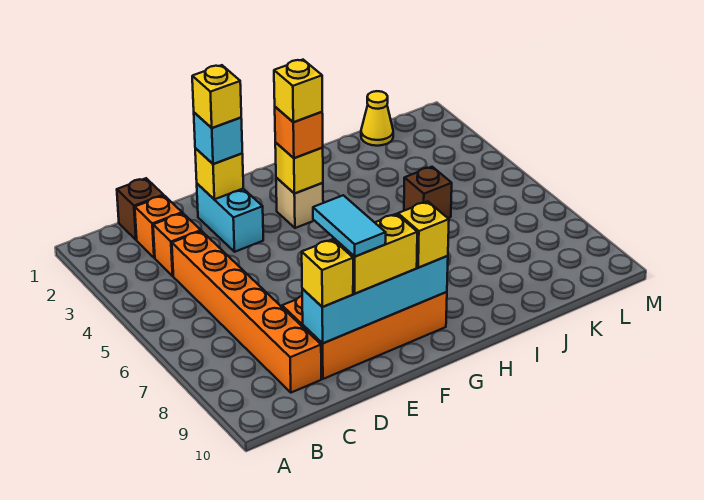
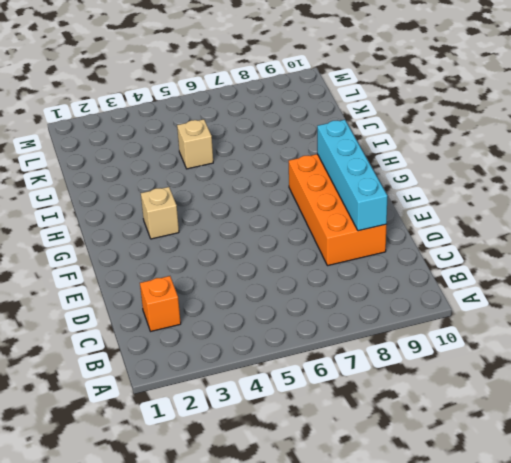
tan 1x1 brick [177,119,213,169] -> brown 1x1 brick [404,167,452,218]
none -> brown 1x1 brick [117,178,164,240]
none -> orange 1x1 brick [153,213,201,276]
none -> orange 1x6 brick [172,231,321,393]

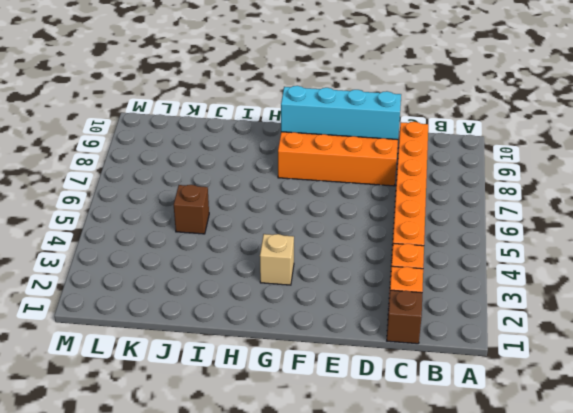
none -> cyan 1x2 brick [197,184,263,252]
none -> yellow 1x1 cone [361,91,393,146]
none -> yellow 1x1 brick [195,148,243,199]

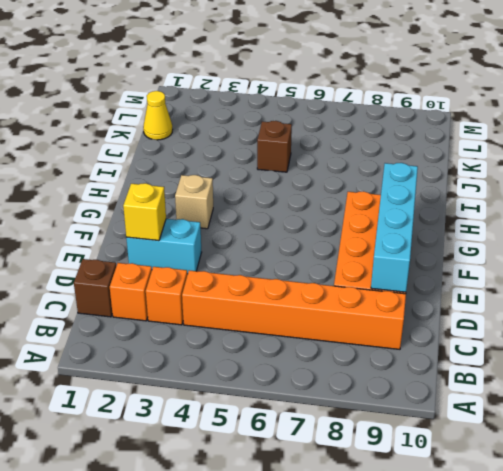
none -> yellow 1x1 brick [275,143,323,194]
none -> yellow 1x1 brick [302,239,353,307]
none -> cyan 1x1 brick [194,113,242,164]

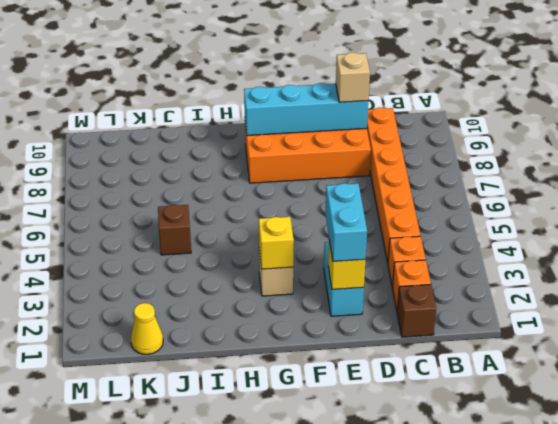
tan 1x1 brick [336,52,370,102] -> yellow 1x1 brick [302,239,353,307]
cyan 1x2 brick [325,183,367,261] -> cyan 1x1 brick [194,113,242,164]
none -> yellow 1x2 brick [334,214,417,294]
none -> orange 1x1 brick [275,107,323,158]
none -> yellow 1x1 brick [398,201,449,267]

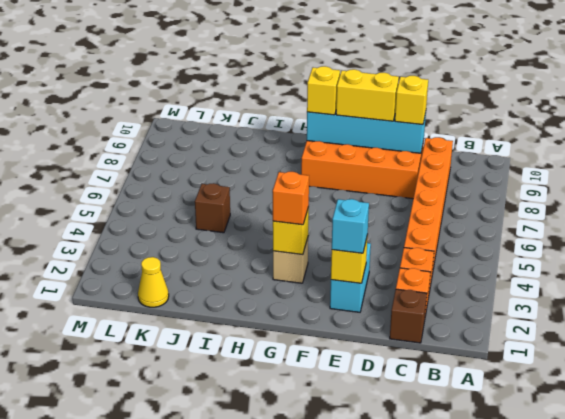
none -> yellow 1x1 brick [192,65,241,128]
none -> cyan 1x2 tile [313,195,386,257]
none -> yellow 1x1 brick [274,60,322,122]

